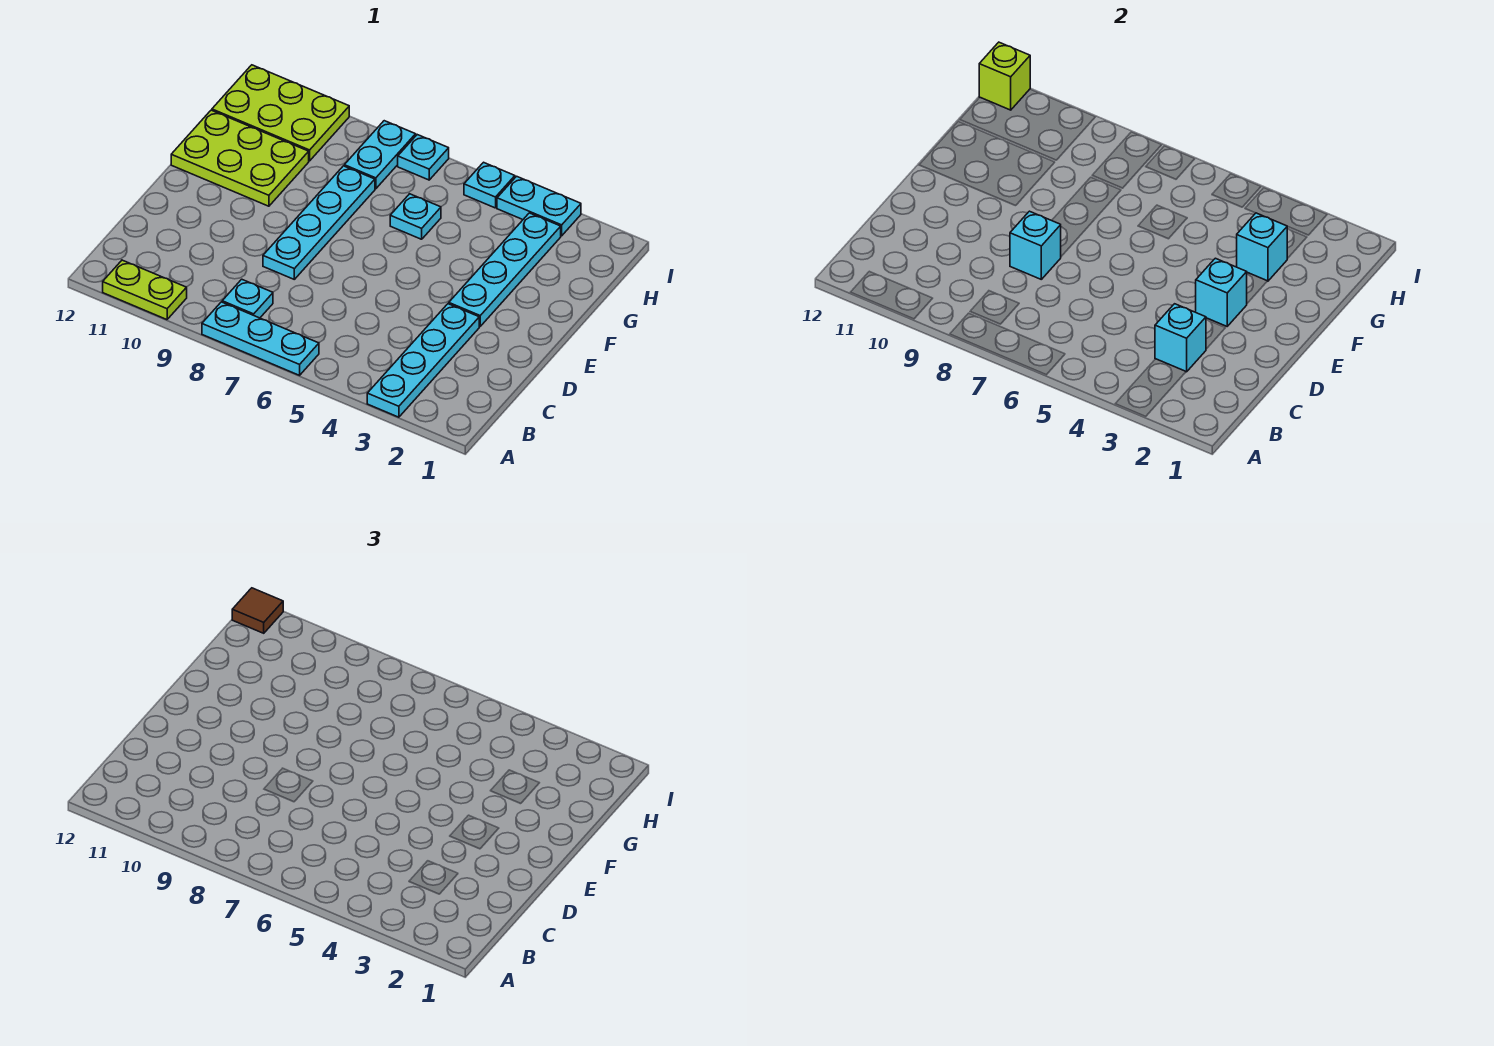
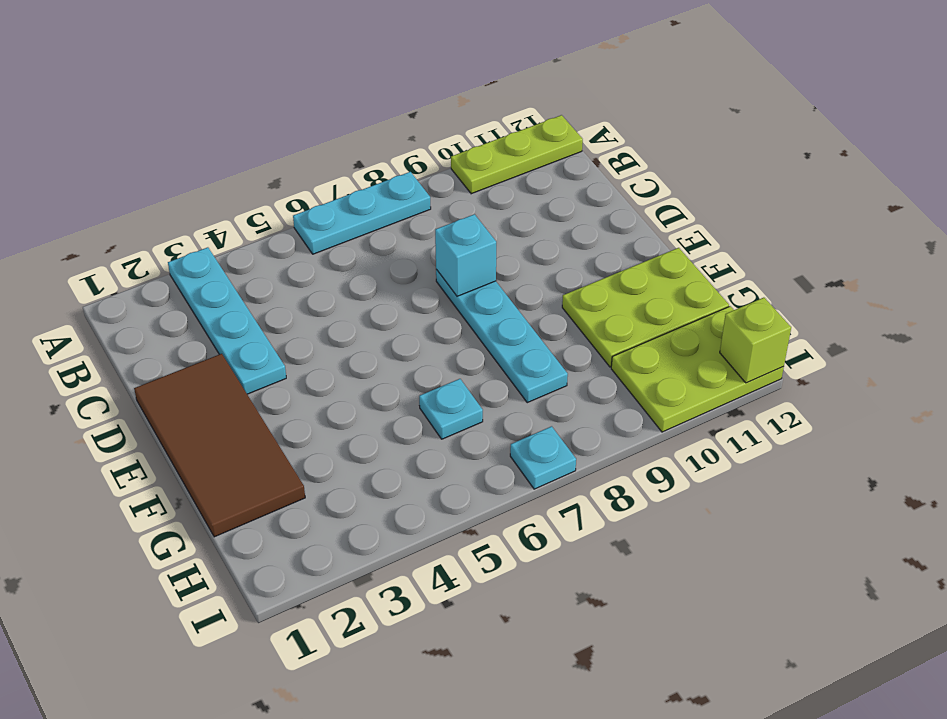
lime 1x3 plate [451,115,583,194] -> lime 1x2 plate [103,260,187,320]
brown 2x4 tile [134,354,305,537] -> none
none -> cyan 1x1 plate [222,279,273,318]
none -> cyan 1x4 plate [449,213,561,326]
none -> cyan 1x2 plate [344,121,416,189]

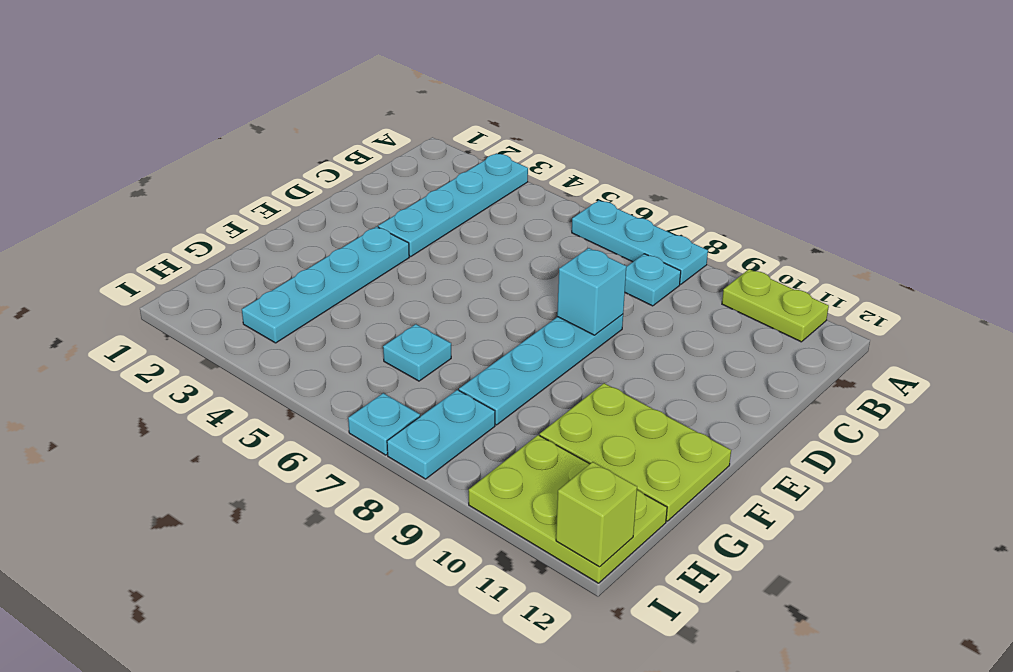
none -> cyan 1x2 plate [497,176,581,236]
none -> cyan 1x1 plate [464,162,515,208]
none -> cyan 1x1 brick [1155,304,1206,372]

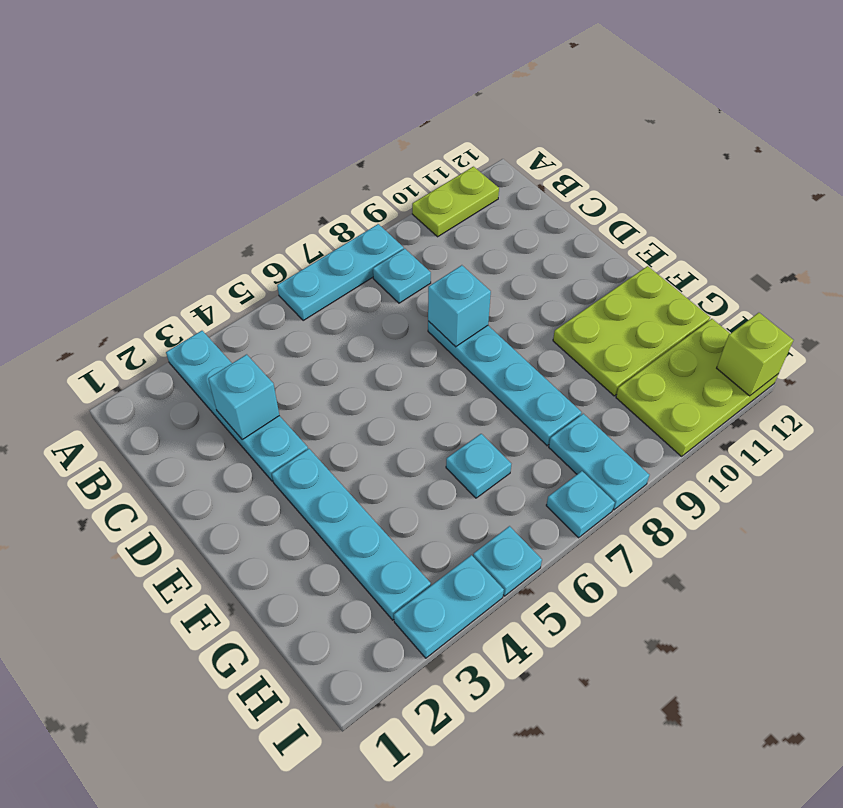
none -> cyan 1x1 brick [1196,258,1247,326]
none -> cyan 1x1 brick [1237,213,1287,281]
none -> brown 1x1 tile [232,588,283,633]

